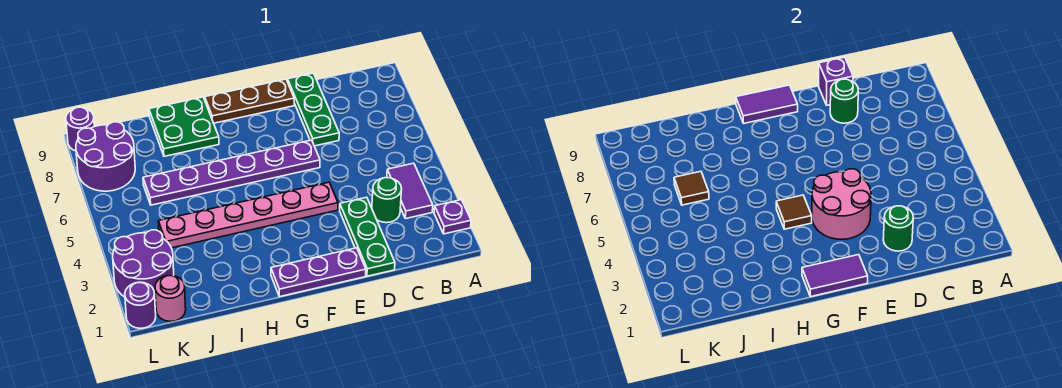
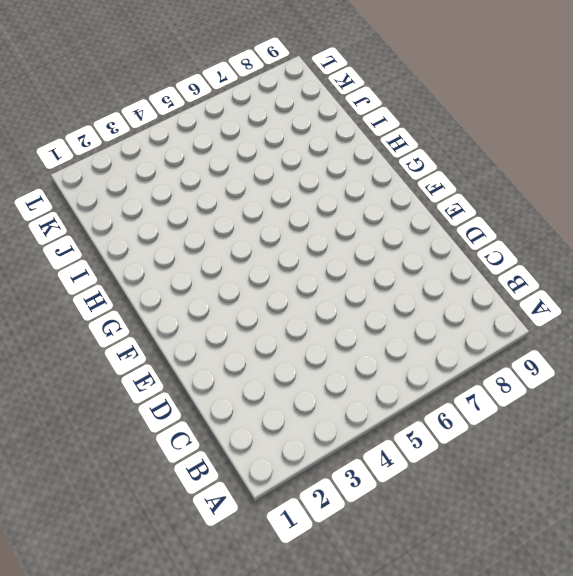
none -> purple 1x1 plate [434,200,471,234]
none -> purple 1x2 tile [387,163,433,219]
none -> green 1x1 round brick [372,178,402,223]

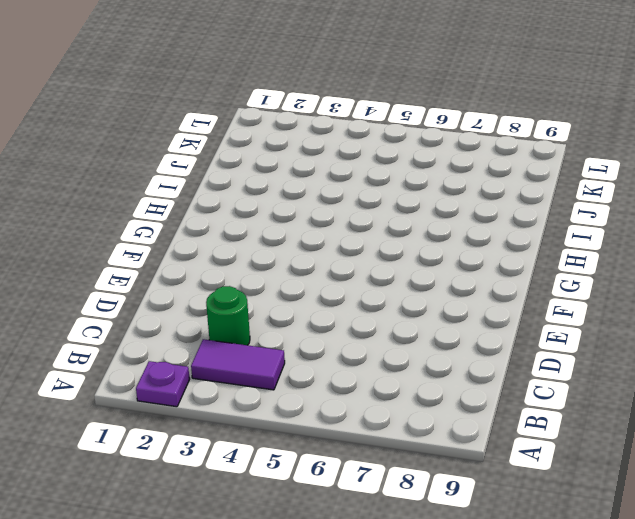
none -> green 1x3 plate [340,197,395,276]
none -> green 1x3 plate [288,73,339,146]
none -> purple 1x3 plate [271,248,366,297]

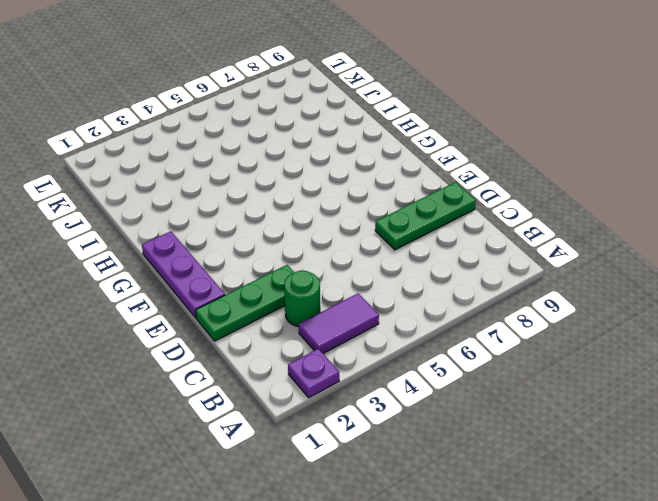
none -> pink 1x6 plate [158,182,338,248]
none -> purple 1x6 plate [143,140,320,205]
none -> brown 1x3 plate [205,79,294,123]

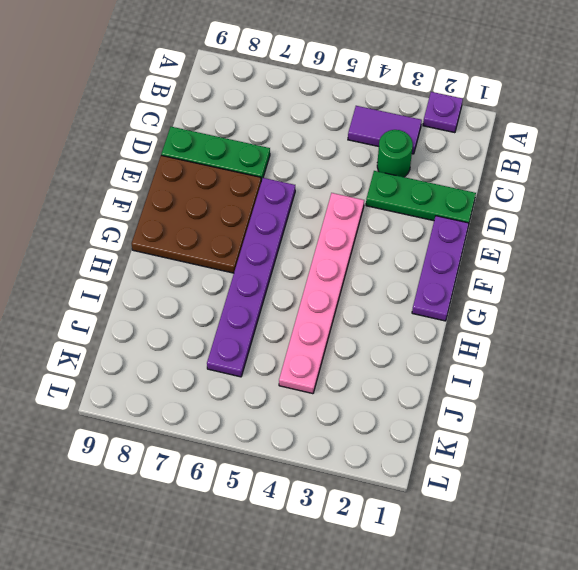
brown 3x3 plate [132,155,261,273] -> brown 1x3 plate [205,79,294,123]
none -> green 2x2 plate [149,97,219,156]
none -> pink 1x1 round brick [155,275,186,321]
none -> purple 2x2 round brick [113,230,174,300]

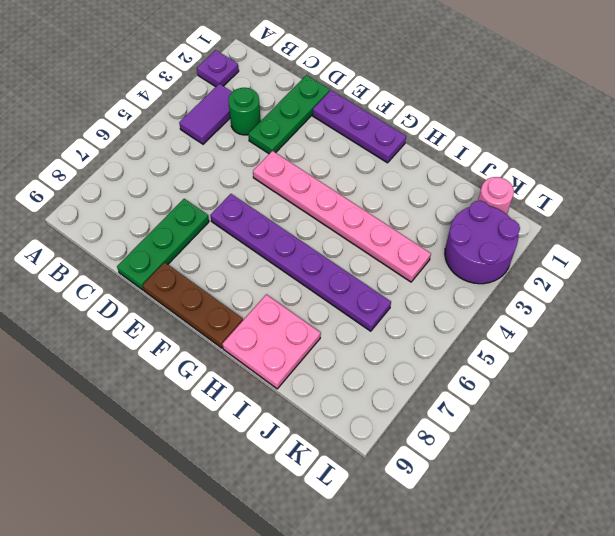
pink 2x2 plate [222,295,321,389] -> green 2x2 plate [149,97,219,156]
none -> purple 2x2 round brick [76,122,135,191]
none -> purple 1x1 round brick [125,282,156,328]
none -> purple 1x1 round brick [66,107,94,151]

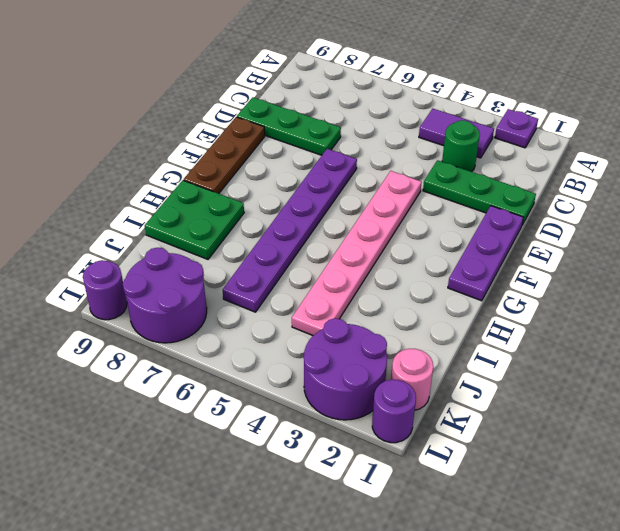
none -> green 1x1 round brick [883,206,913,251]
none -> green 1x1 round brick [830,79,858,123]
none -> purple 1x1 brick [819,57,853,105]

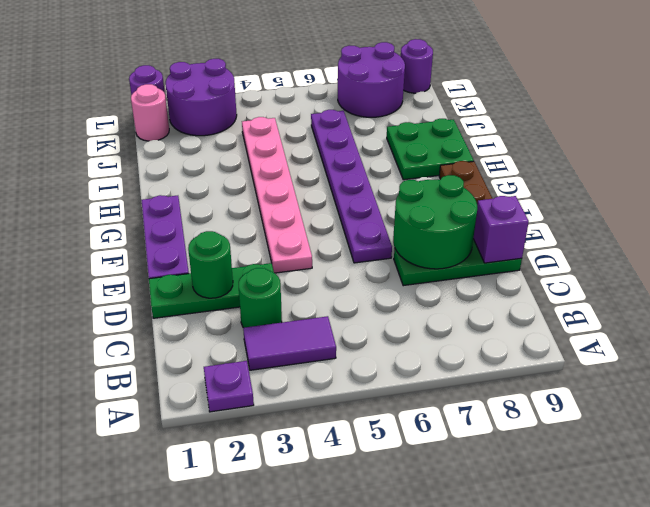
green 2x2 round brick [393,175,477,269] -> green 1x1 round brick [830,79,858,123]
none -> pink 2x2 round brick [812,169,871,239]
none -> purple 1x2 tile [802,255,868,297]
none -> purple 1x2 tile [736,85,798,123]

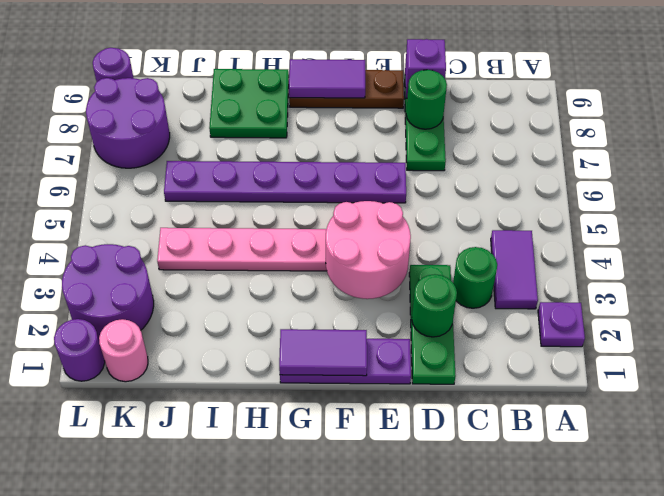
none -> brown 1x1 tile [776,195,812,229]
none -> brown 1x1 tile [674,171,709,205]

